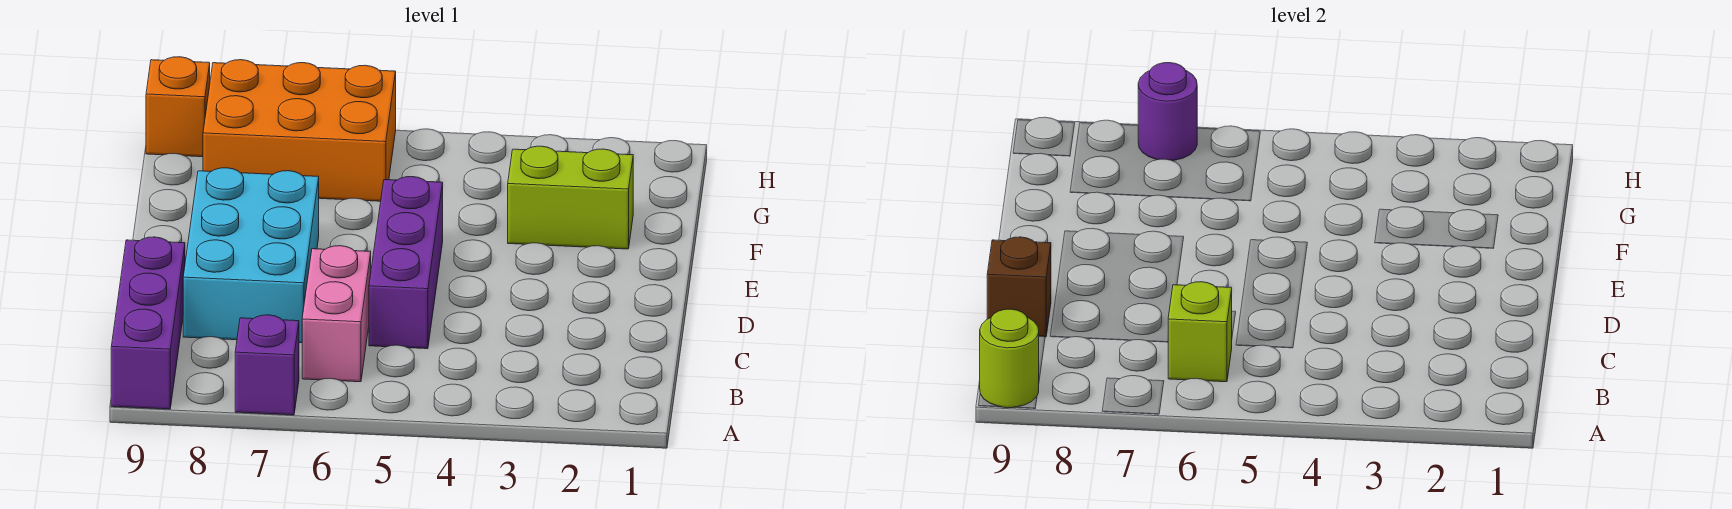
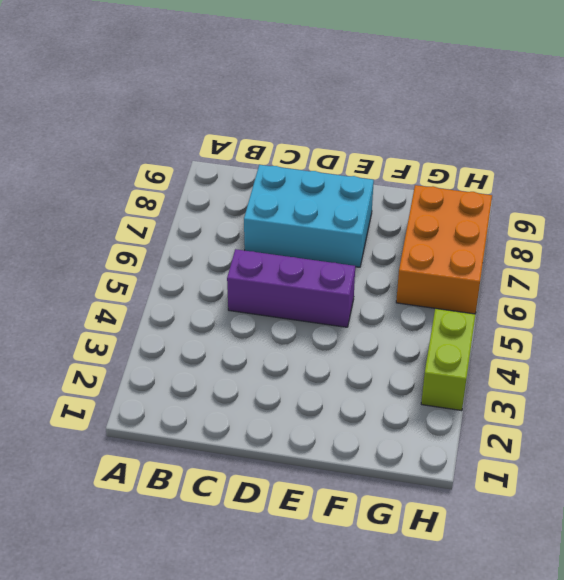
lime 1x2 brick [421,309,475,411] -> lime 1x2 brick moved to [508,146,633,249]
none -> purple 1x1 brick [235,315,299,415]
none -> purple 1x3 brick [111,237,185,409]
none -> pink 1x2 brick [302,246,371,382]

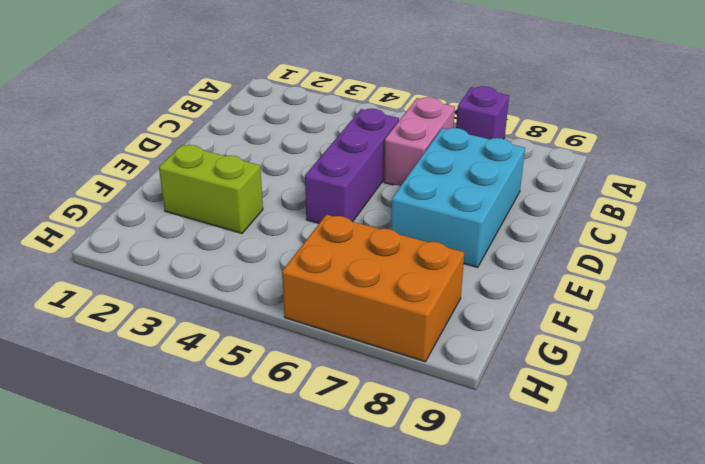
none -> purple 1x3 brick [111,237,185,409]
none -> orange 1x1 brick [146,57,210,157]
none -> lime 1x1 round brick [980,309,1039,408]

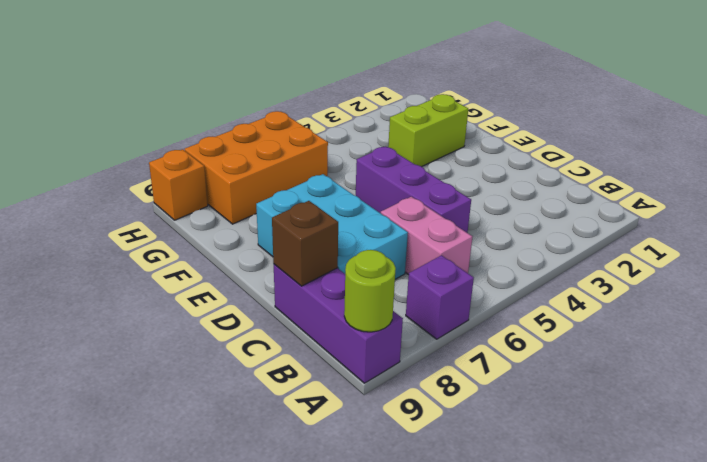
none -> lime 1x1 brick [1168,282,1232,382]
none -> purple 1x1 round brick [1138,63,1197,160]

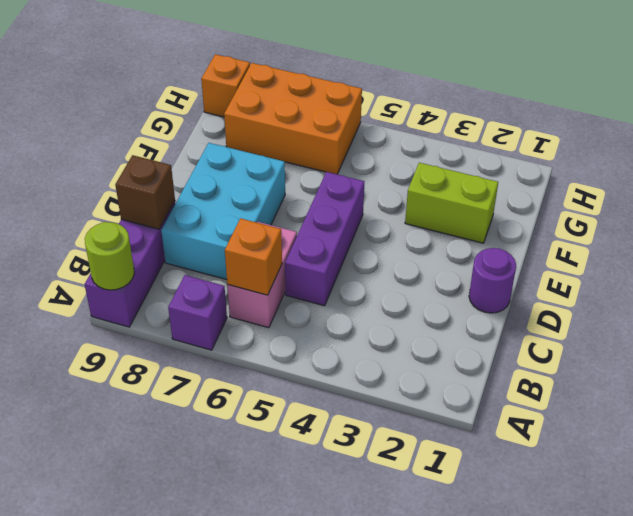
orange 1x1 brick [225,218,282,295] -> lime 1x1 brick [1168,282,1232,382]
purple 1x1 round brick [469,248,516,313] -> purple 1x1 round brick moved to [1138,63,1197,160]

